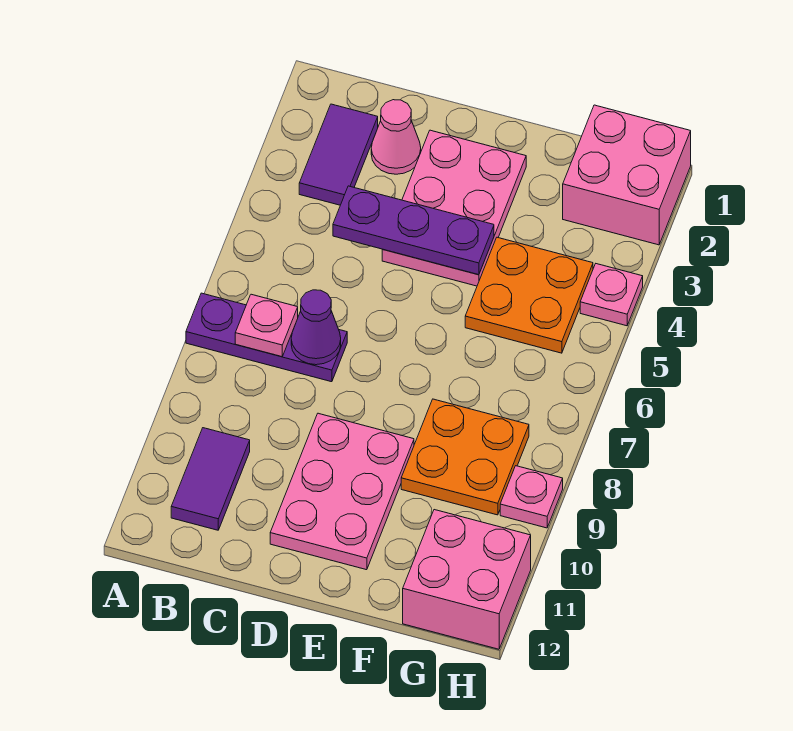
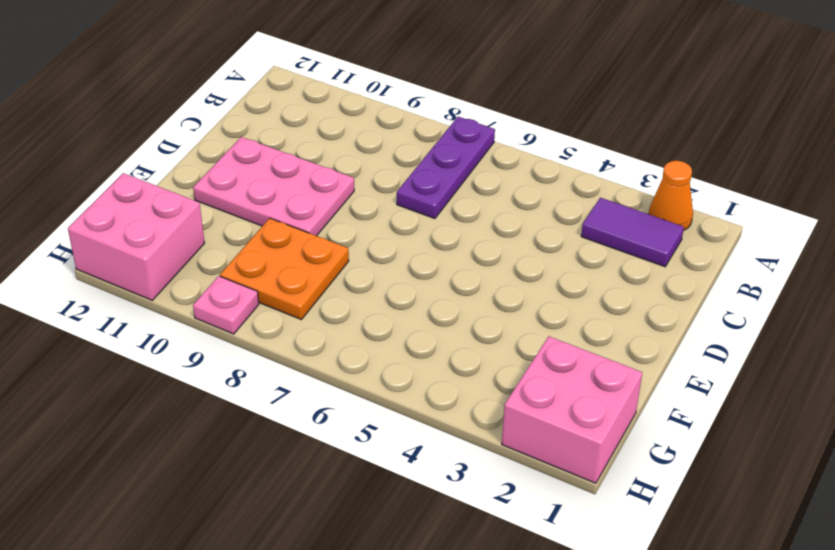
orange 1x1 cone [649,161,693,231] -> none
none -> purple 1x2 tile [171,428,250,530]
none -> pink 1x1 cone [371,100,421,174]
none -> pink 2x3 plate [382,130,526,286]

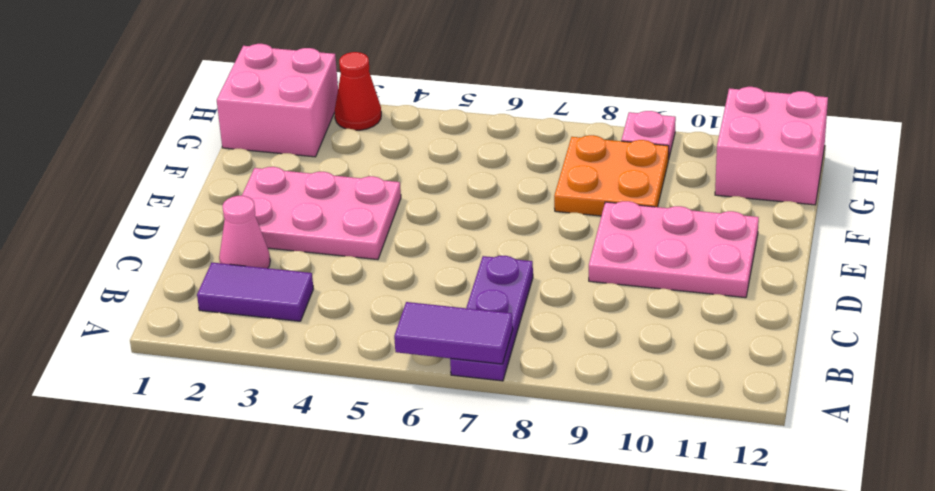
purple 1x2 tile [394,302,513,364] -> purple 1x2 tile moved to [171,428,250,530]
red 1x1 cone [335,52,381,130] -> none
none -> orange 2x2 plate [465,237,593,353]
none -> pink 1x1 plate [580,264,643,326]
none -> pink 1x1 plate [235,294,298,357]

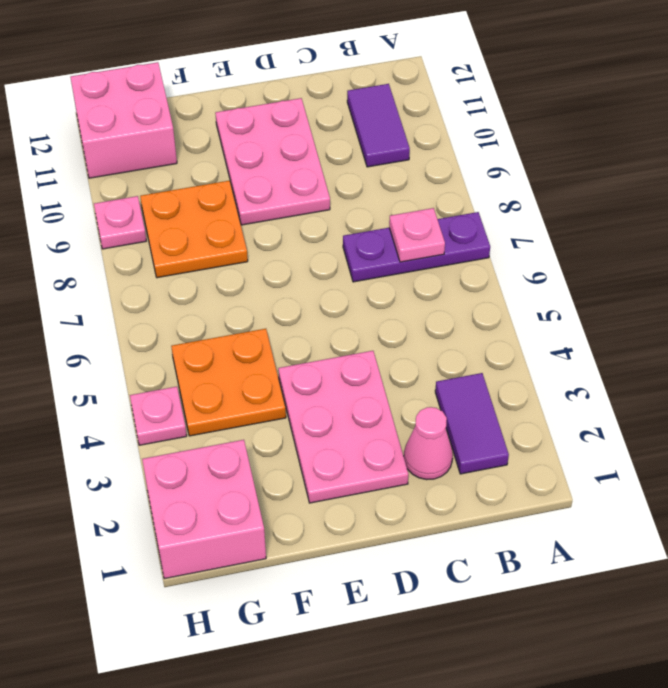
none -> purple 1x3 plate [333,186,494,275]
none -> purple 1x1 cone [291,290,341,365]

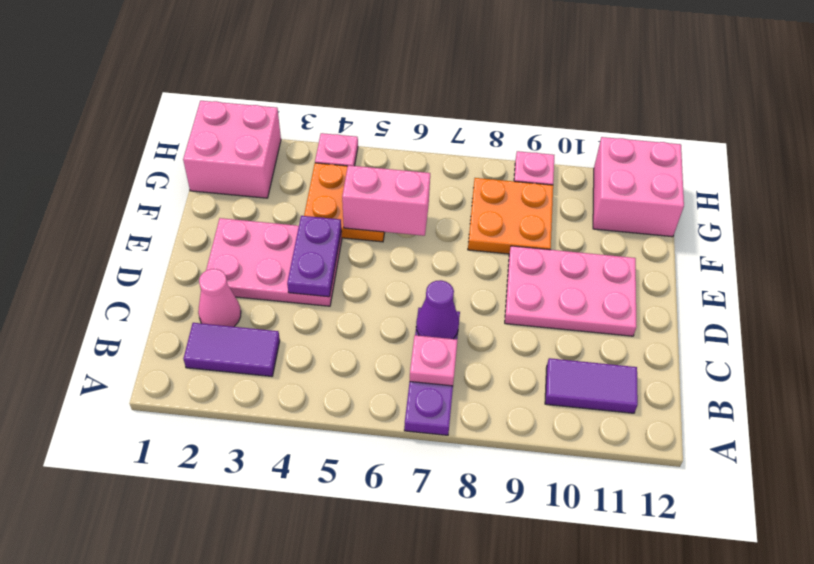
purple 1x2 plate [287,216,341,297] -> purple 1x3 plate [333,186,494,275]
pink 1x2 brick [342,165,430,236] -> none

